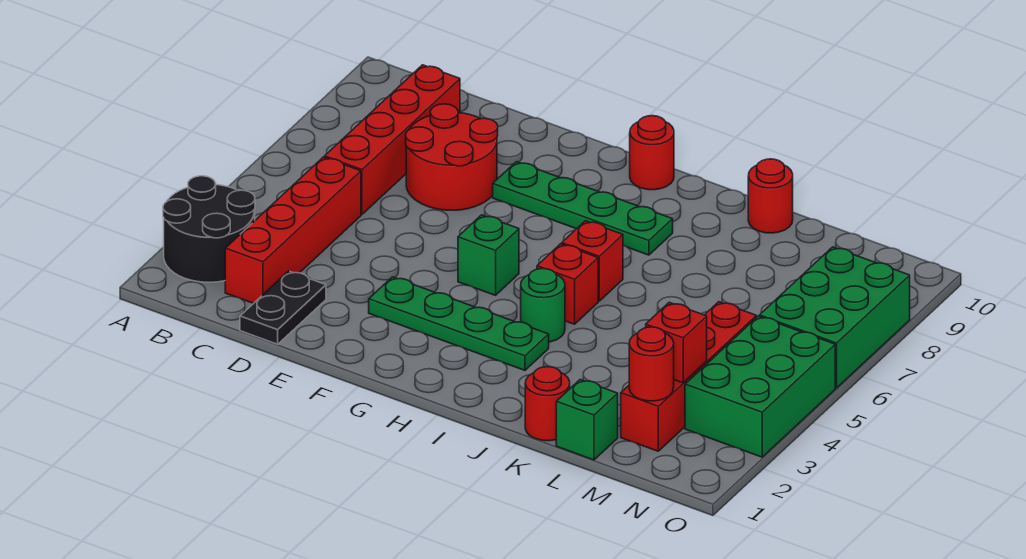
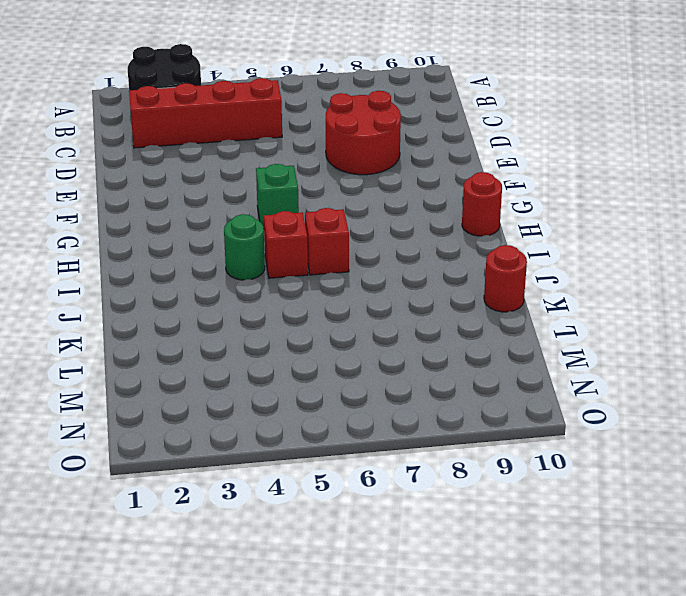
none -> red 1x4 brick [325,65,460,214]
none -> black 1x2 plate [240,271,326,344]
none -> green 1x4 plate [369,277,549,370]

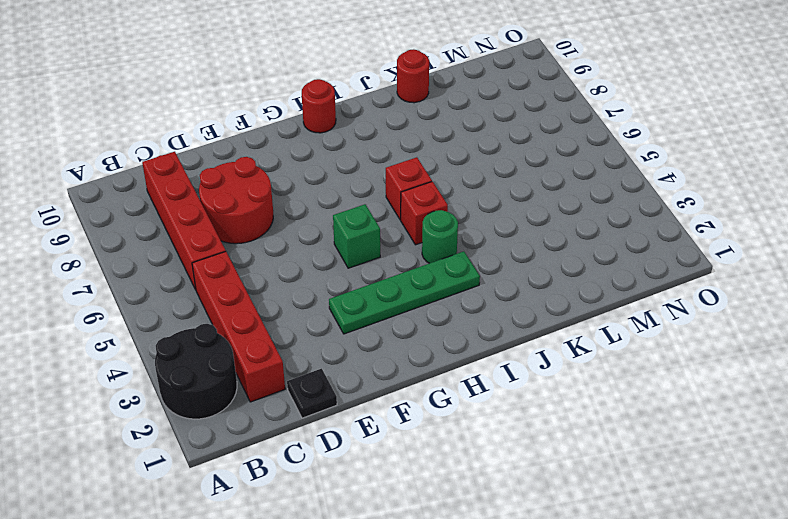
black 1x1 plate [287,369,337,418] -> black 1x2 plate [240,271,326,344]
none -> green 1x4 plate [493,162,673,255]
none -> red 1x1 round brick [525,367,570,441]
none -> green 1x1 brick [556,380,618,460]

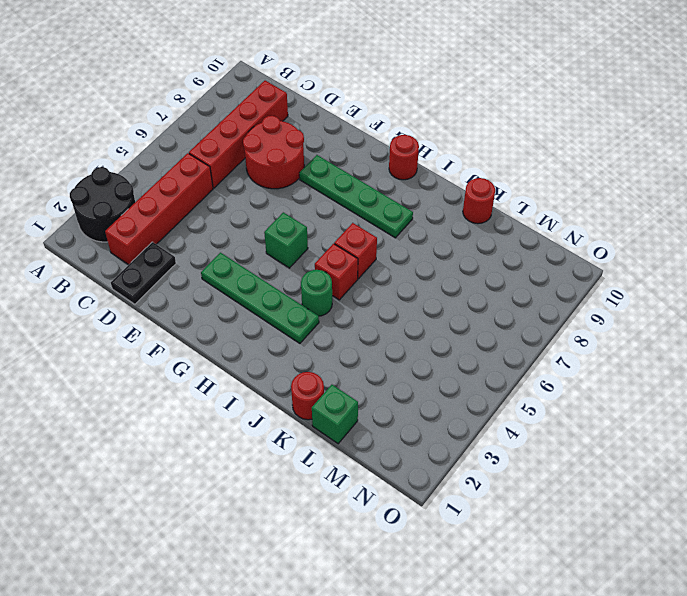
none -> red 1x4 brick [621,302,756,451]
none -> green 2x3 brick [685,316,835,457]
none -> green 2x3 brick [759,247,910,388]

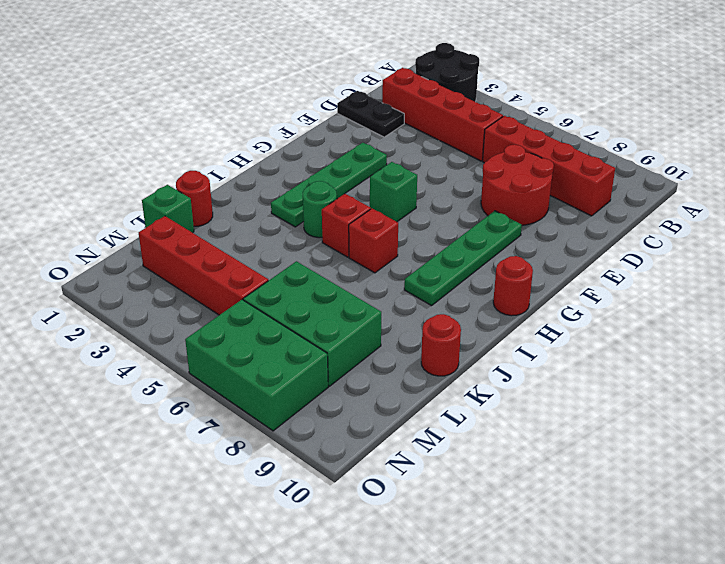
green 2x3 brick [243,261,381,386] -> green 2x3 brick moved to [685,316,835,457]
none -> red 1x1 round brick [629,327,674,401]
none -> red 1x1 brick [646,302,707,383]

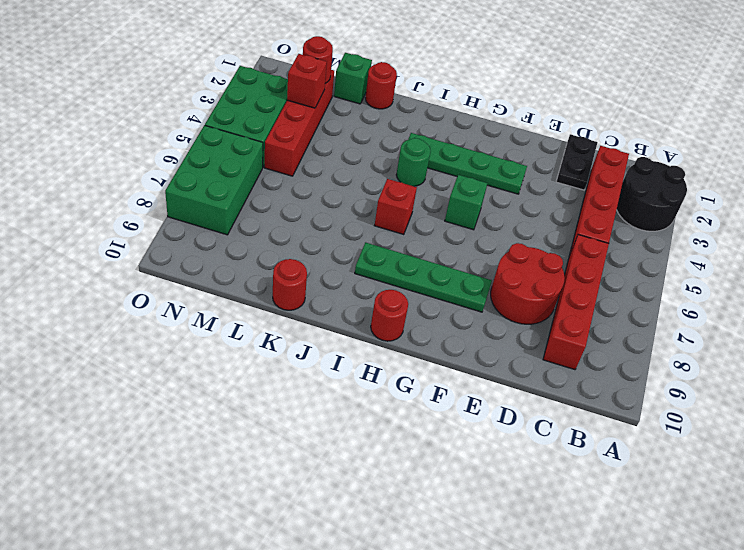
none -> red 1x1 brick [537,244,598,324]

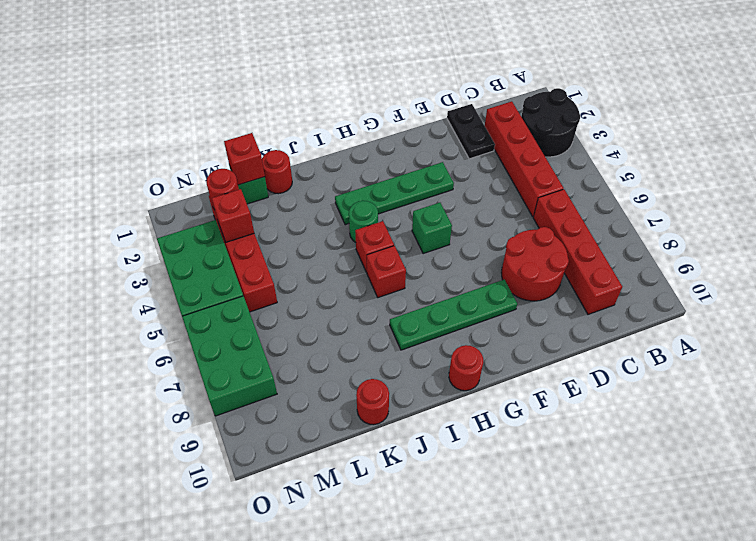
red 1x1 brick [224,133,265,185] -> none

